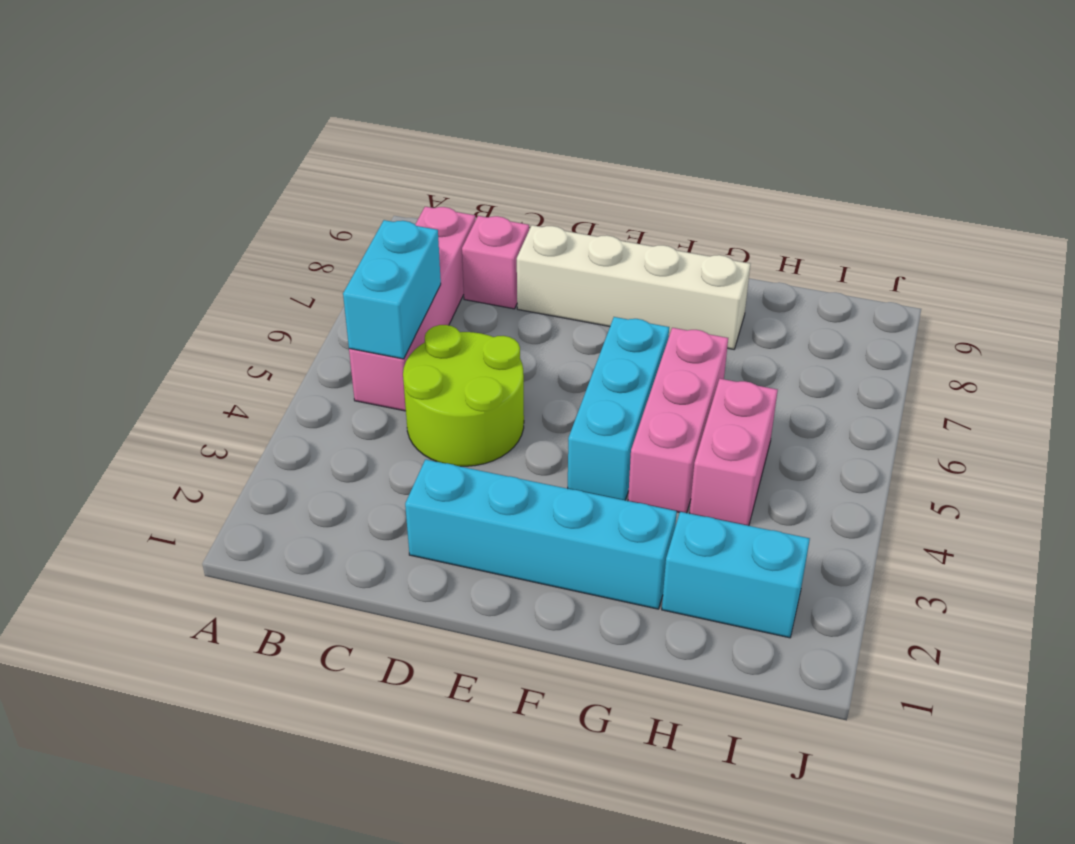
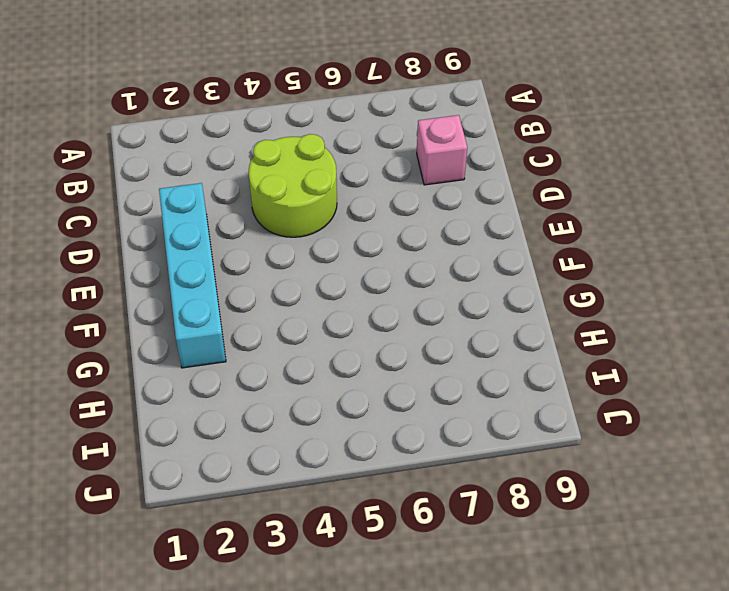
none -> pink 1x4 brick [349,207,475,411]
none -> white 1x4 brick [517,225,750,349]

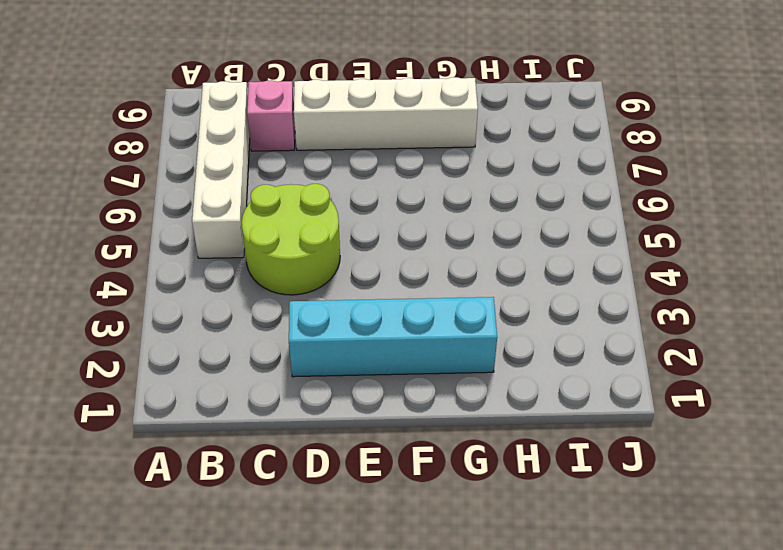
white 1x4 brick [192,81,250,258] -> pink 1x4 brick [349,207,475,411]
none -> cyan 1x3 brick [568,317,669,500]
none -> pink 1x3 brick [628,328,728,513]

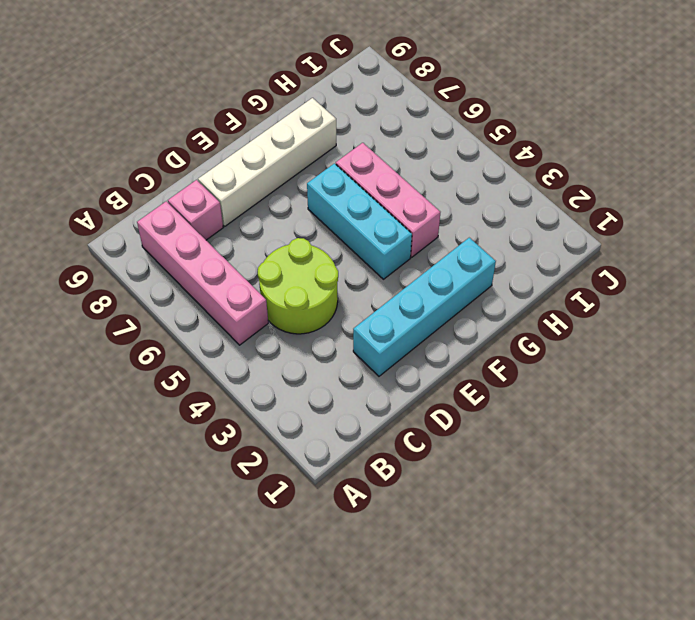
none -> cyan 1x2 brick [662,512,810,638]
none -> pink 1x2 brick [690,379,778,526]

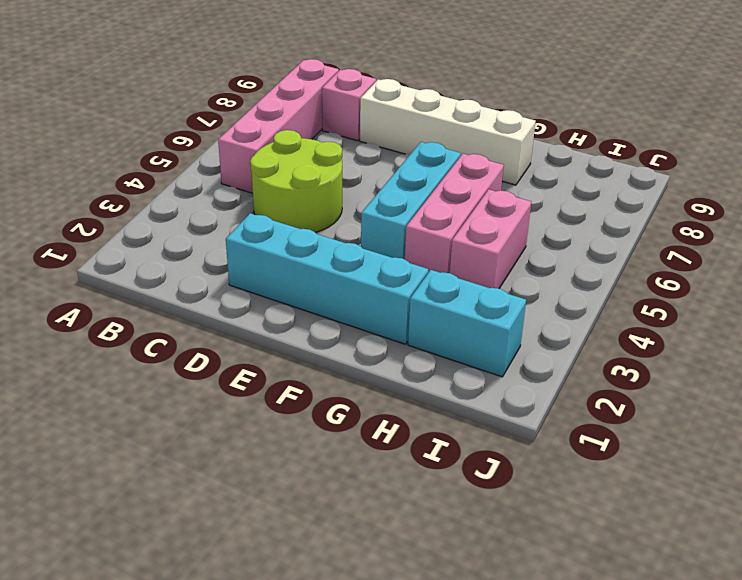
none -> cyan 1x2 brick [343,220,441,359]

